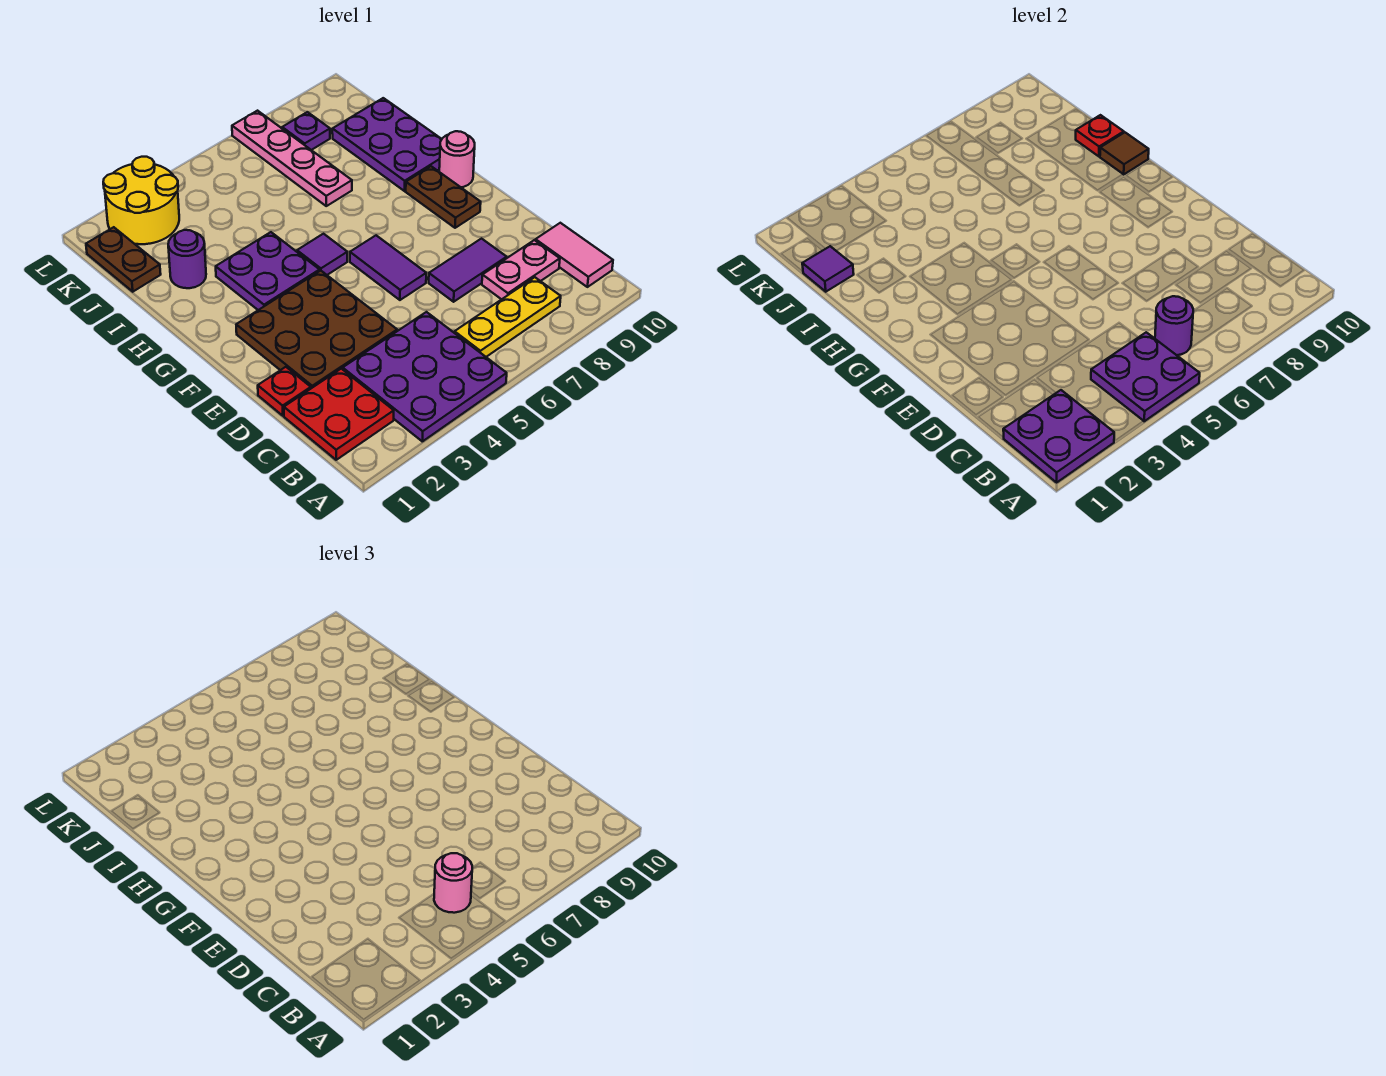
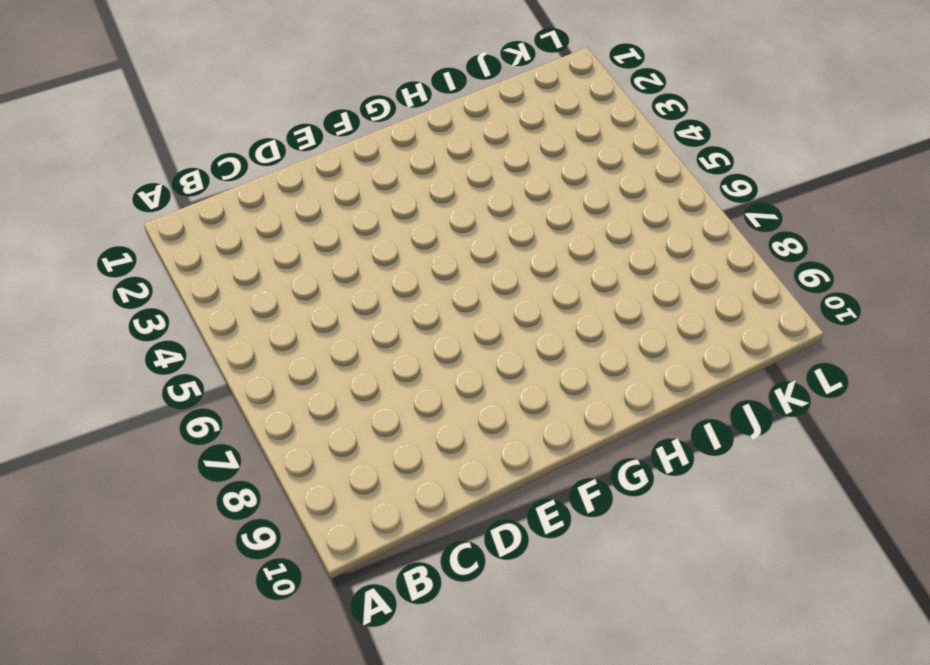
none -> purple 3x3 plate [343,312,507,441]
none -> red 2x2 plate [284,369,394,460]
none -> yellow 1x3 plate [455,277,561,357]

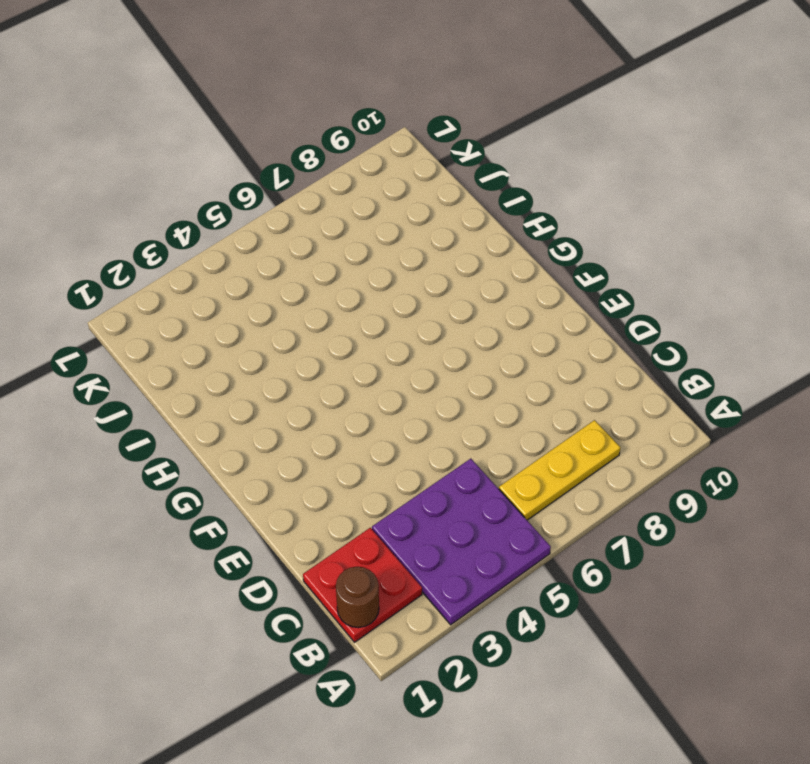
brown 1x1 round brick [336,567,379,628] -> purple 2x2 plate [1003,390,1114,482]
none -> pink 1x2 tile [536,223,613,287]
none -> pink 1x2 plate [482,240,560,299]
none -> red 1x1 plate [258,367,311,416]

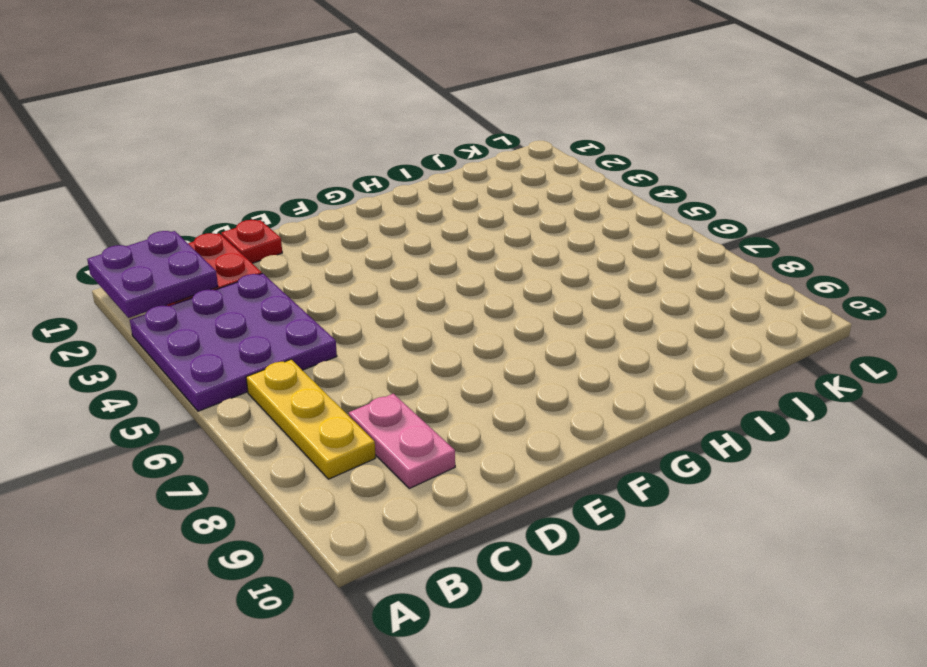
none -> pink 1x2 tile [536,223,613,287]
none -> brown 3x3 plate [236,271,397,388]
none -> purple 1x2 tile [429,239,507,302]

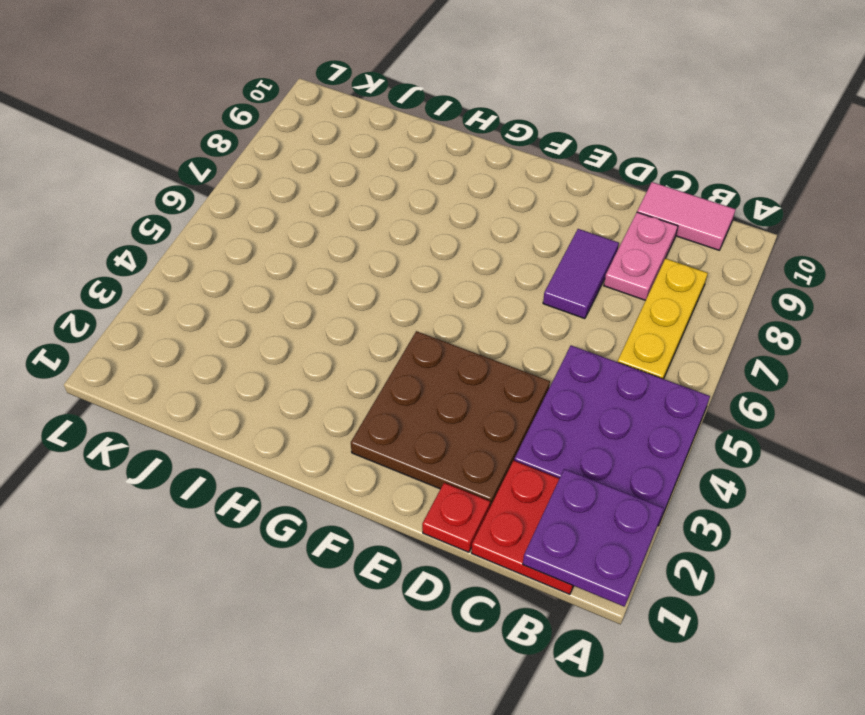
none -> purple 1x2 tile [350,235,426,300]
none -> brown 1x2 plate [406,166,481,228]
none -> purple 2x2 plate [216,232,320,310]

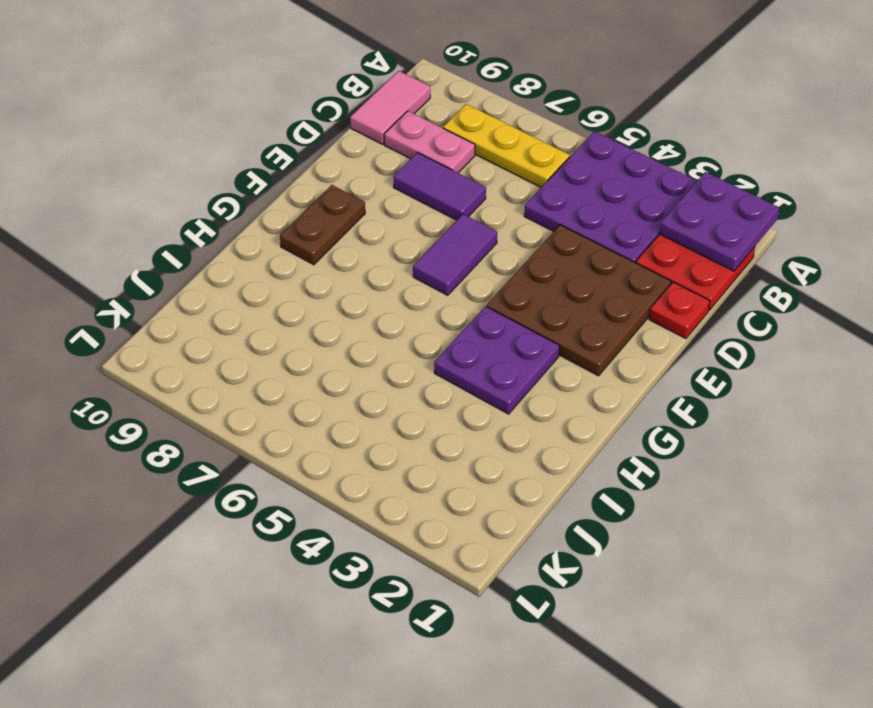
none -> purple 1x1 tile [297,234,347,275]
none -> pink 1x1 round brick [439,131,475,187]
none -> purple 2x3 plate [332,98,442,191]

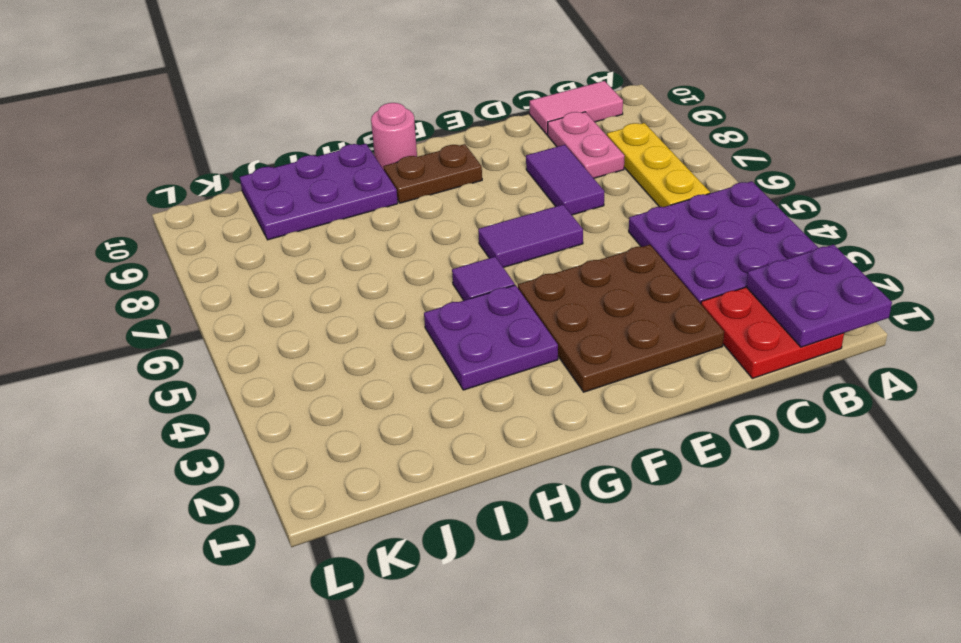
none -> red 1x1 plate [258,367,311,416]
none -> purple 1x1 round brick [168,230,206,288]
none -> pink 1x4 plate [232,111,352,206]

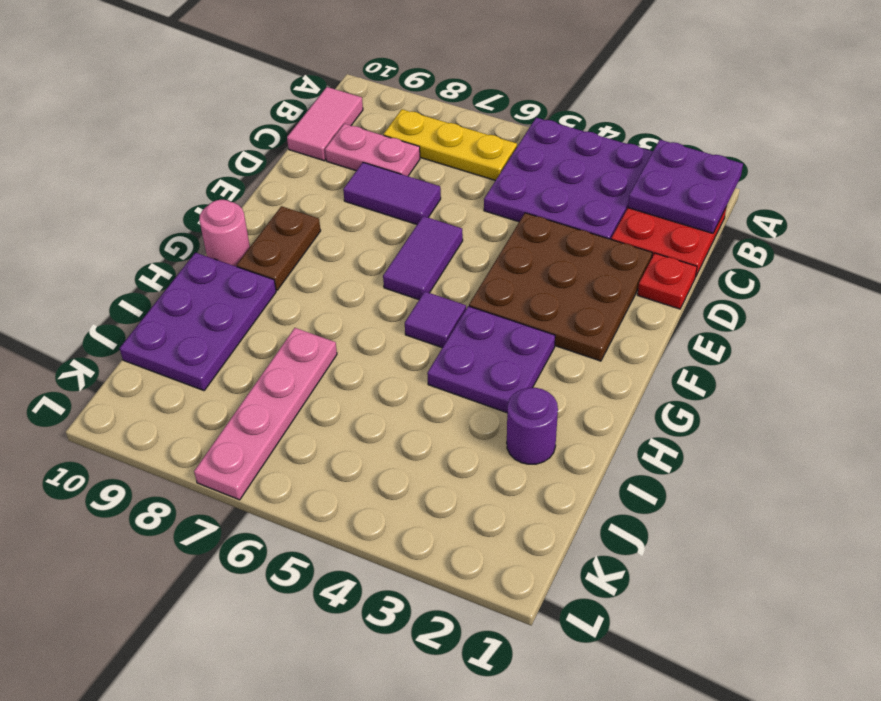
none -> brown 1x2 plate [86,227,161,292]
none -> yellow 2x2 round brick [103,157,179,244]
none -> purple 1x1 plate [282,112,330,150]

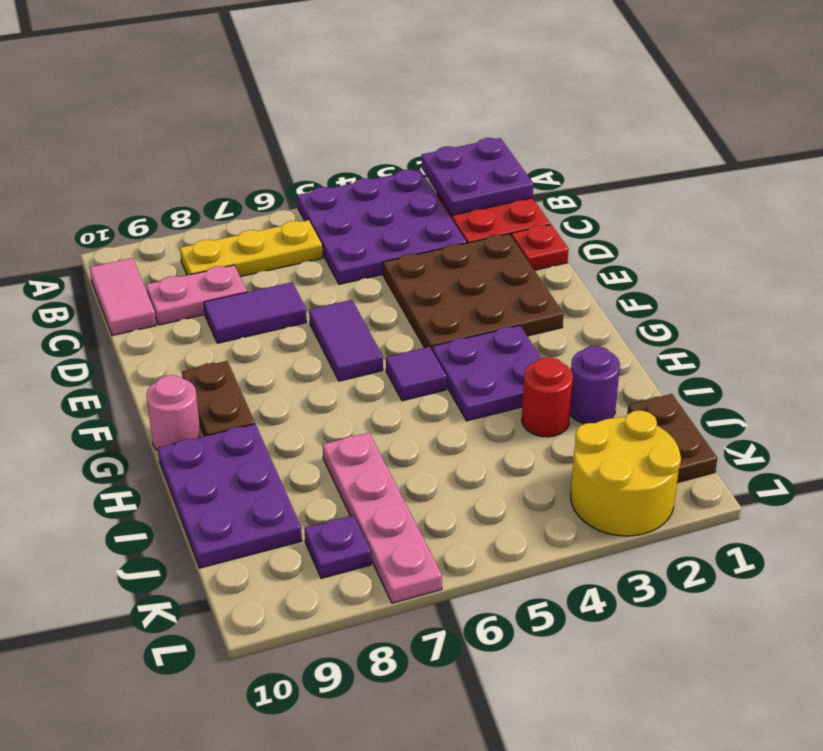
red 1x1 round brick [522,357,573,437] -> none
none -> purple 2x2 plate [1091,332,1200,421]
none -> purple 1x1 round brick [1155,296,1193,355]
none -> brown 1x1 tile [1100,132,1149,174]

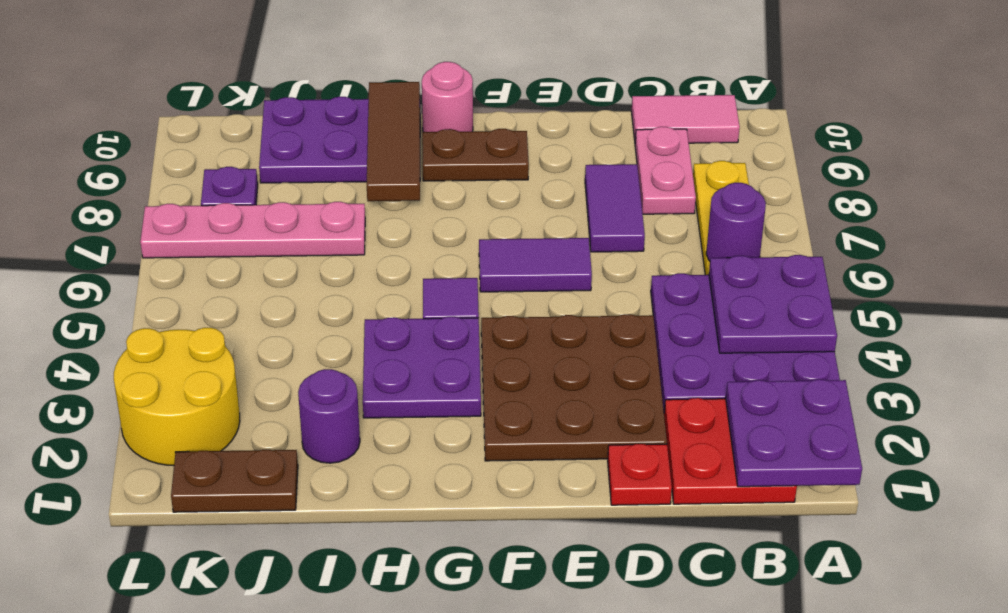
brown 1x3 tile [367,82,420,201] -> brown 1x1 tile [1100,132,1149,174]
none -> red 1x1 plate [1076,115,1124,156]
none -> purple 1x1 tile [802,246,854,292]
none -> pink 1x1 round brick [434,853,472,913]

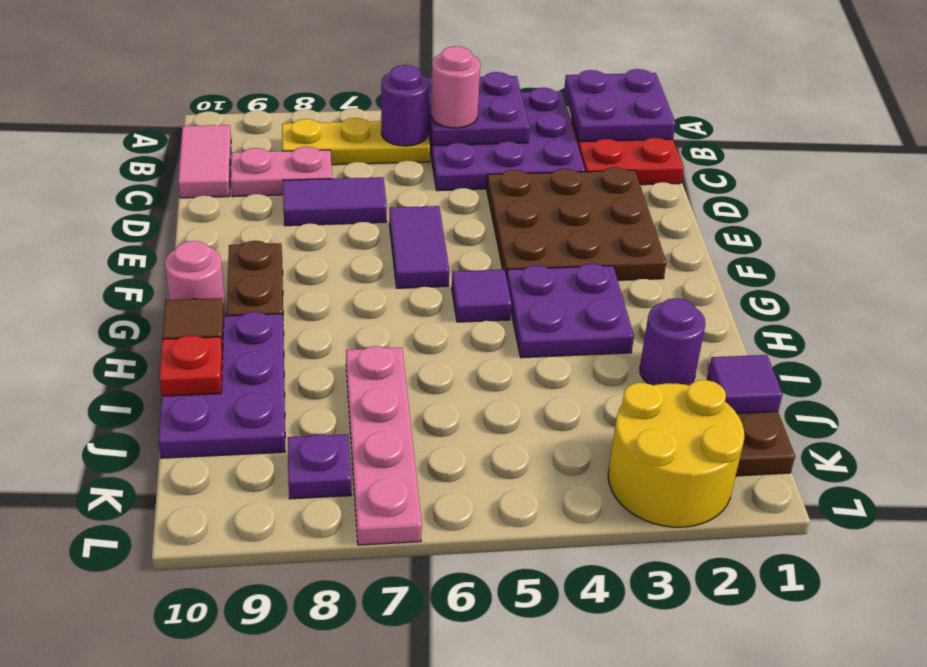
none -> red 1x1 plate [258,367,311,416]

